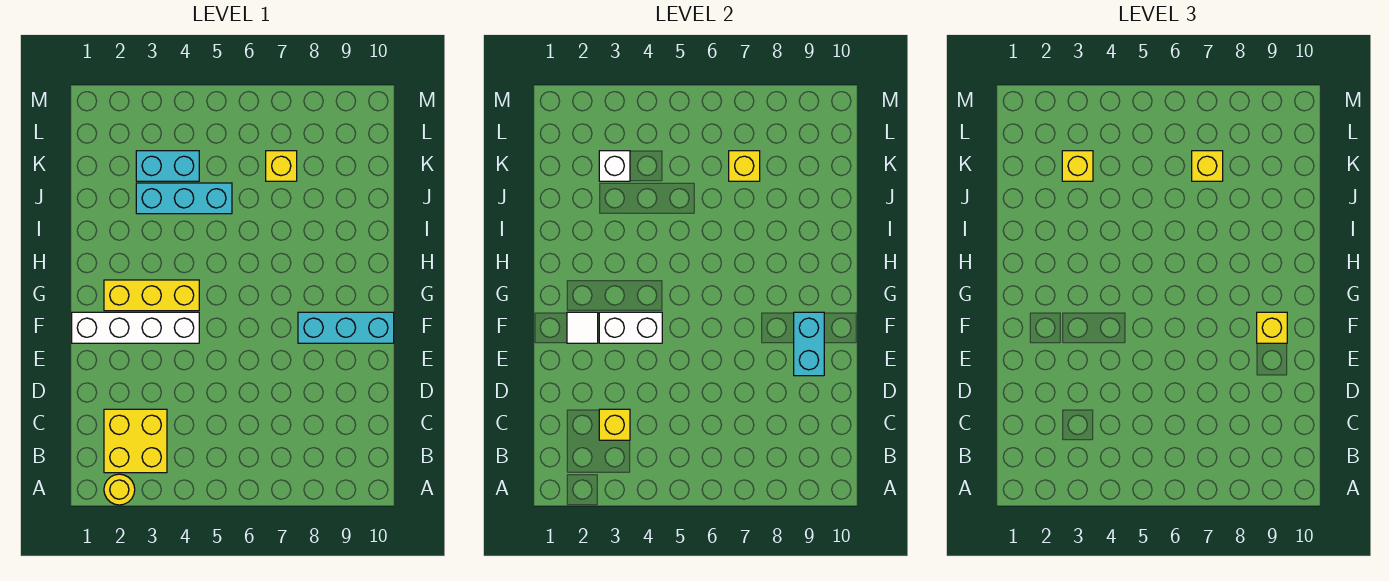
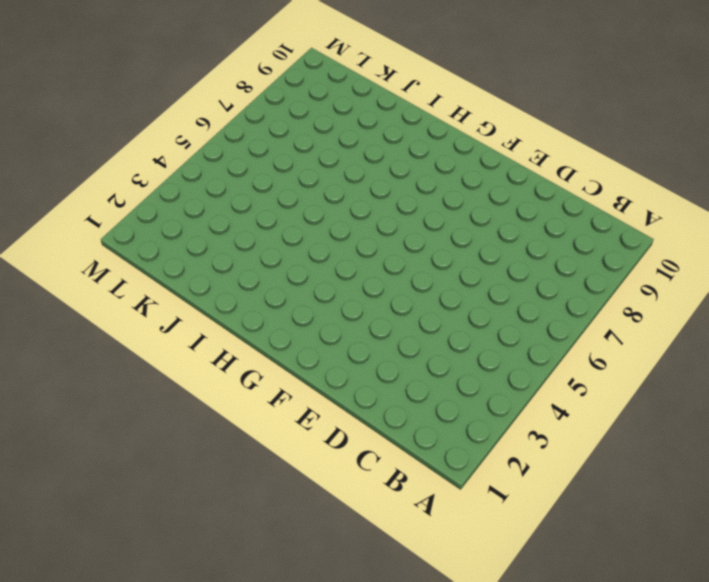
none -> yellow 1x1 round brick [104,474,135,505]
none -> yellow 2x2 brick [104,409,167,473]
none -> white 1x4 brick [72,312,199,343]

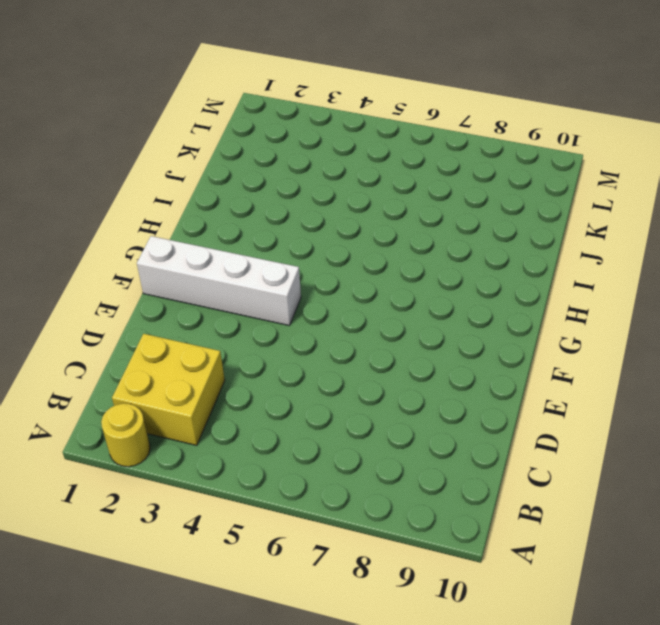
none -> cyan 1x3 brick [298,312,394,343]
none -> yellow 1x3 brick [104,280,199,311]
none -> cyan 1x3 brick [136,183,232,214]

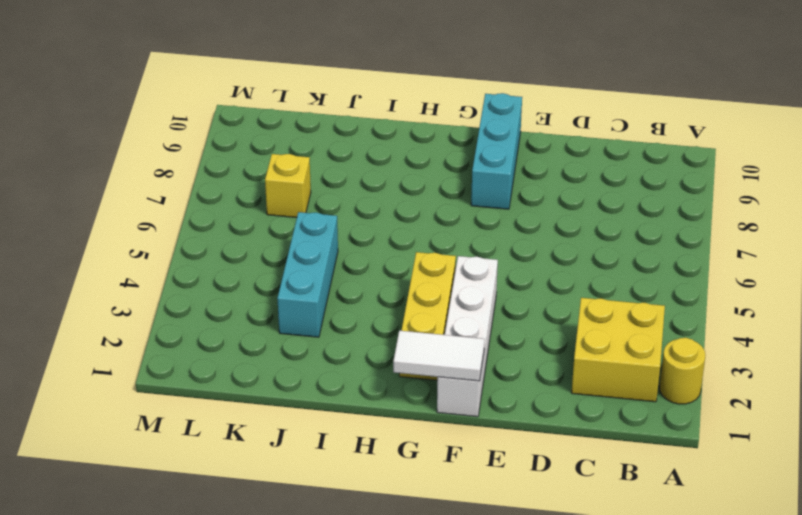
white 1x2 tile [393,330,485,381] -> none
none -> cyan 1x2 brick [136,151,199,181]
none -> yellow 1x1 brick [599,409,630,440]
none -> cyan 1x2 brick [794,312,824,376]

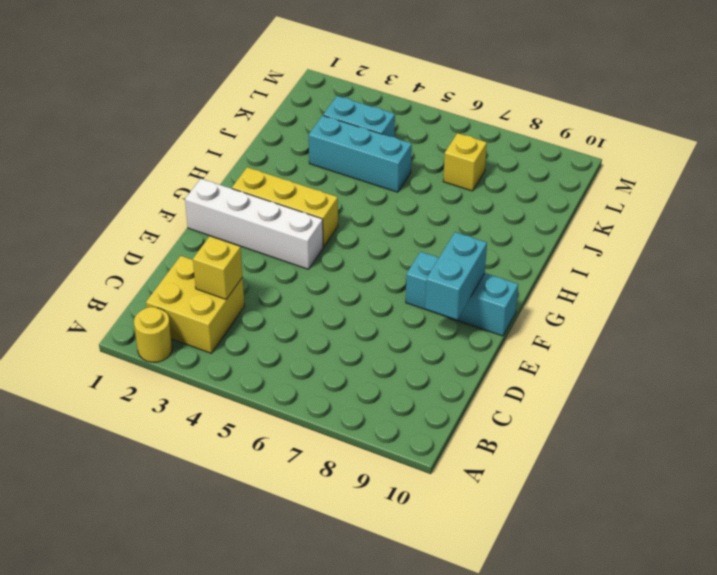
none -> white 1x1 tile [567,312,598,343]
none -> white 1x2 brick [599,312,662,343]
none -> white 1x1 brick [599,151,630,181]

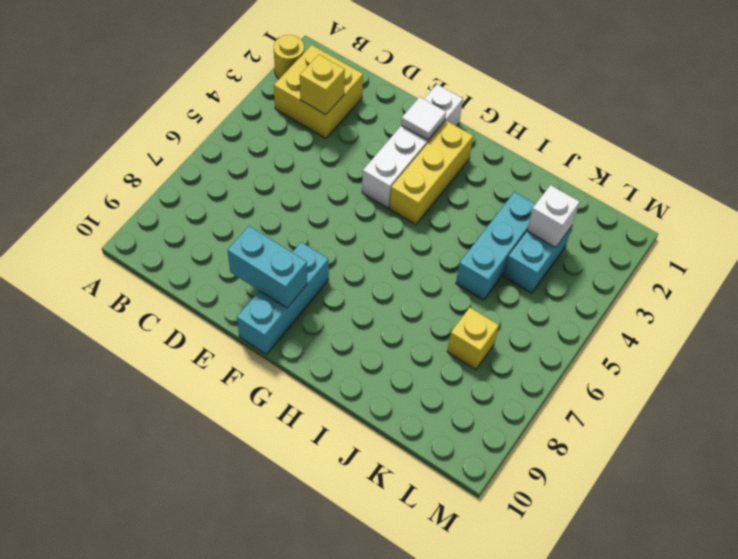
none -> white 1x2 brick [599,312,662,343]
none -> yellow 1x1 brick [729,151,760,181]
none -> yellow 1x1 brick [1257,312,1287,343]

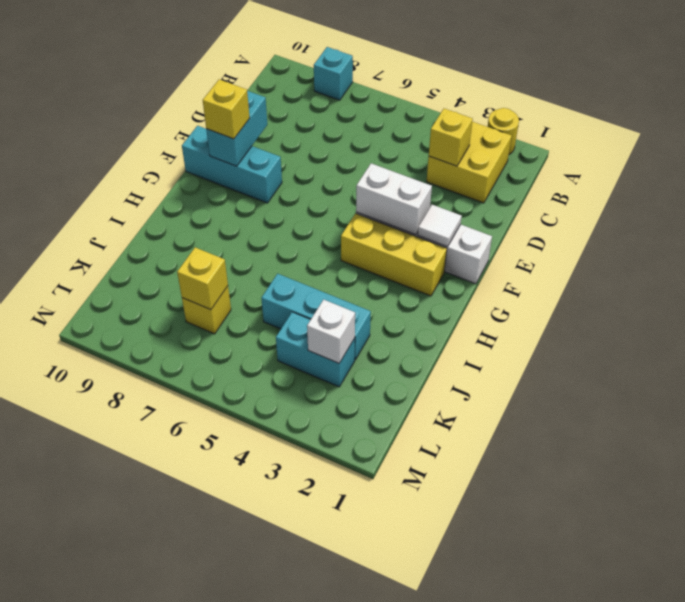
cyan 1x1 brick [314,47,353,100] -> none
none -> yellow 1x1 brick [1062,151,1093,181]
none -> yellow 1x1 brick [1192,151,1223,181]

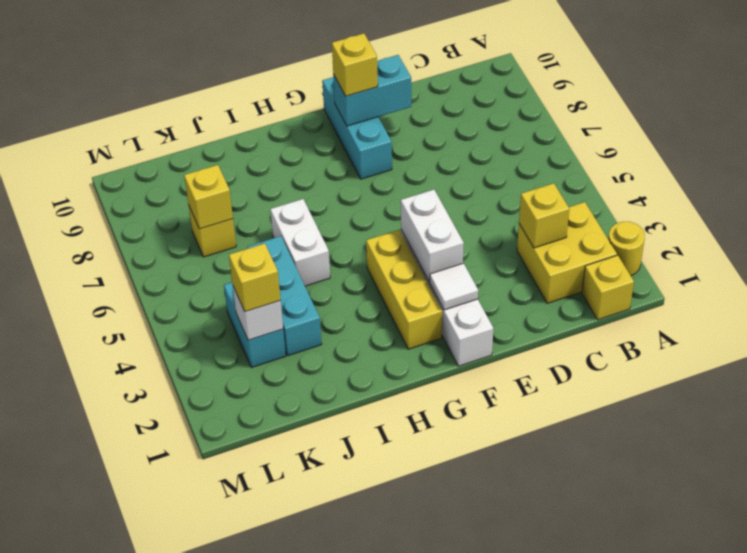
yellow 1x1 brick [582,255,634,320] -> yellow 1x1 brick moved to [1192,151,1223,181]
white 1x2 brick [270,199,330,286] -> none

